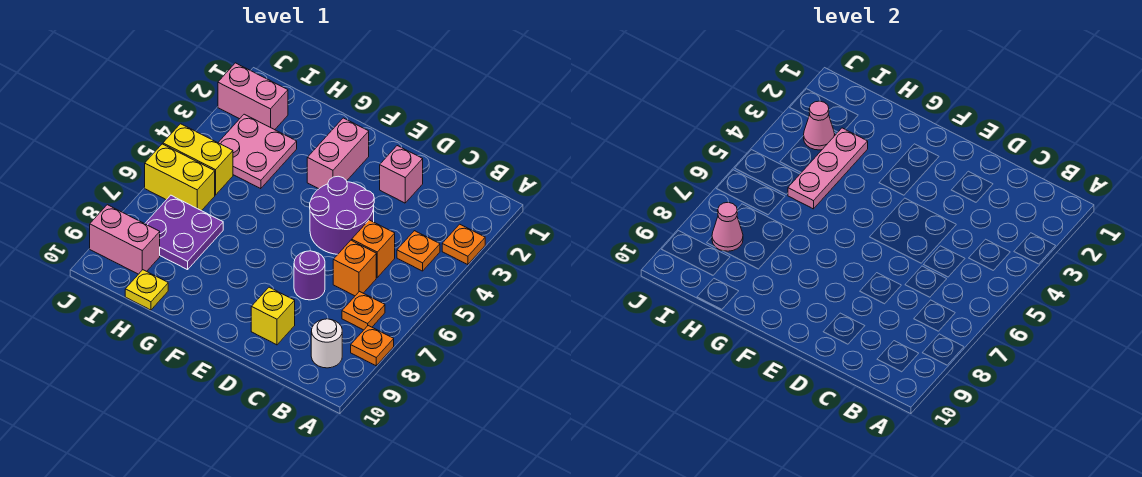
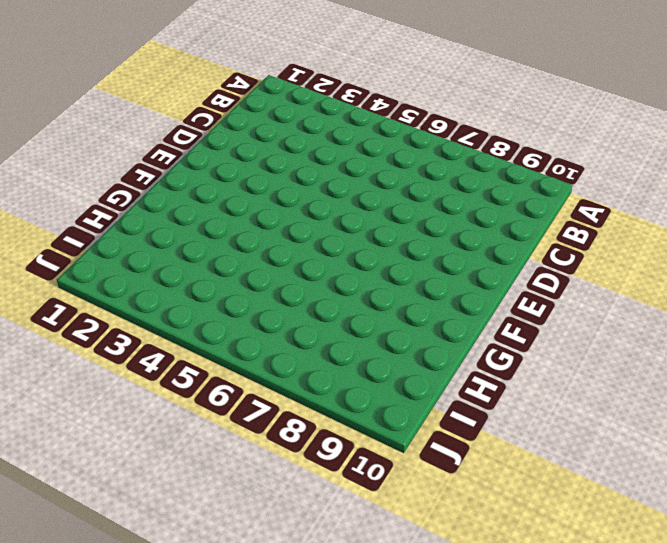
none -> orange 1x1 plate [442,224,485,265]
none -> orange 1x1 plate [351,326,394,366]
none -> orange 1x1 plate [397,231,440,271]

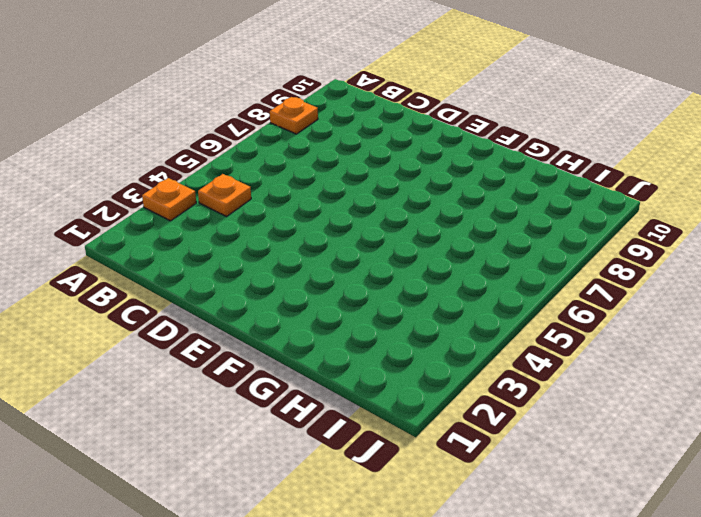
none -> orange 1x1 plate [342,292,385,330]
none -> white 1x1 round brick [311,319,342,368]
none -> orange 1x1 brick [352,220,395,277]

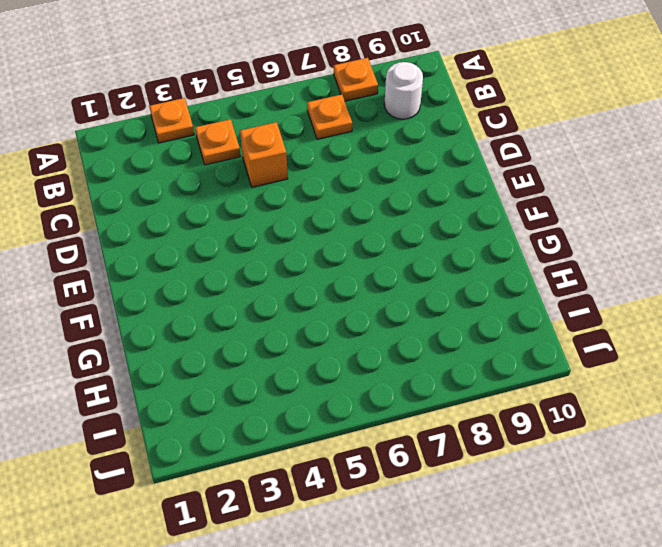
none -> orange 1x1 brick [333,240,376,296]
none -> pink 1x1 brick [380,146,423,203]
none -> purple 2x2 round brick [310,176,374,254]

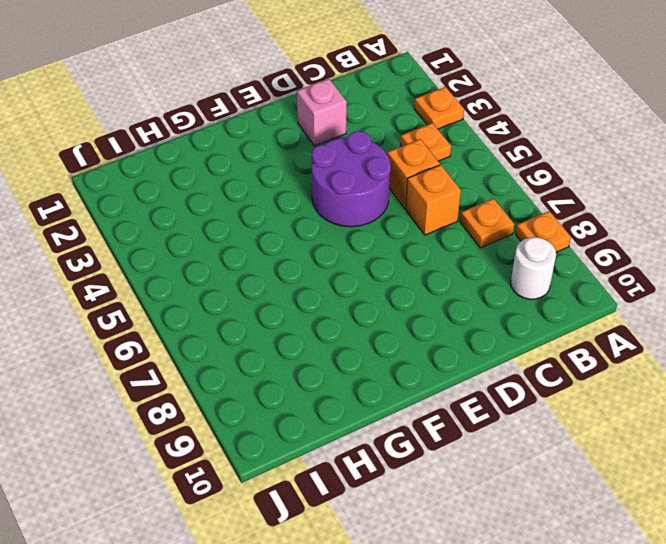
none -> purple 1x1 round brick [294,251,325,300]
none -> yellow 1x1 brick [251,287,295,345]
none -> pink 1x2 brick [307,118,369,189]

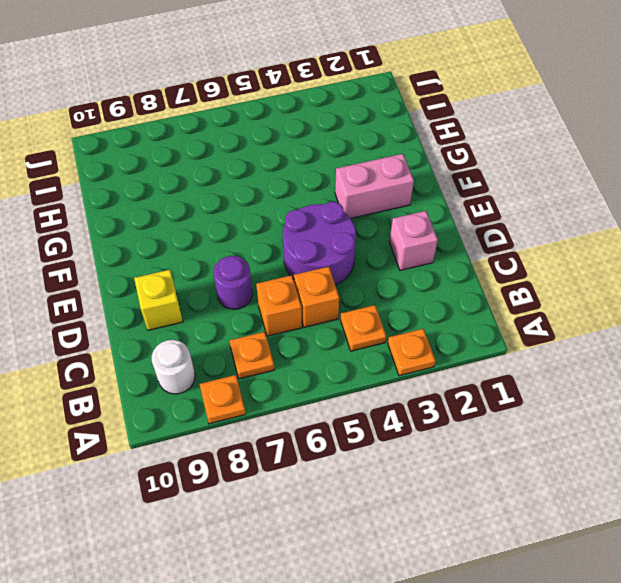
none -> pink 2x2 plate [218,114,297,189]
none -> purple 2x2 plate [145,195,223,270]
none -> yellow 1x1 plate [125,270,168,310]

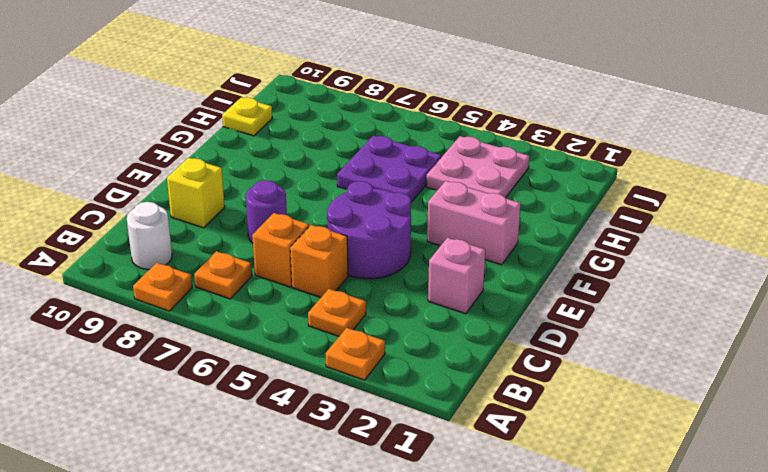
purple 2x2 plate [337,136,441,202] -> purple 2x2 plate moved to [145,195,223,270]
none -> pink 1x2 brick [218,63,288,130]
none -> yellow 1x2 brick [163,124,233,195]
none -> yellow 1x2 brick [145,144,215,211]

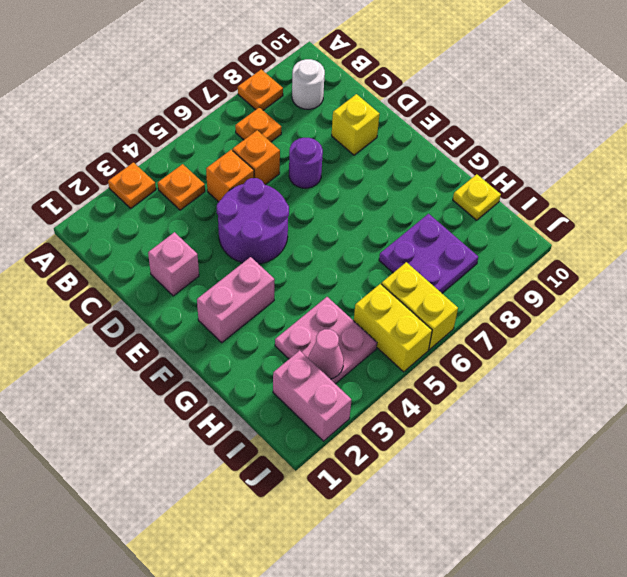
none -> pink 1x2 brick [90,205,160,274]
none -> pink 1x3 plate [788,128,868,209]
none -> pink 1x1 cone [712,202,743,251]

